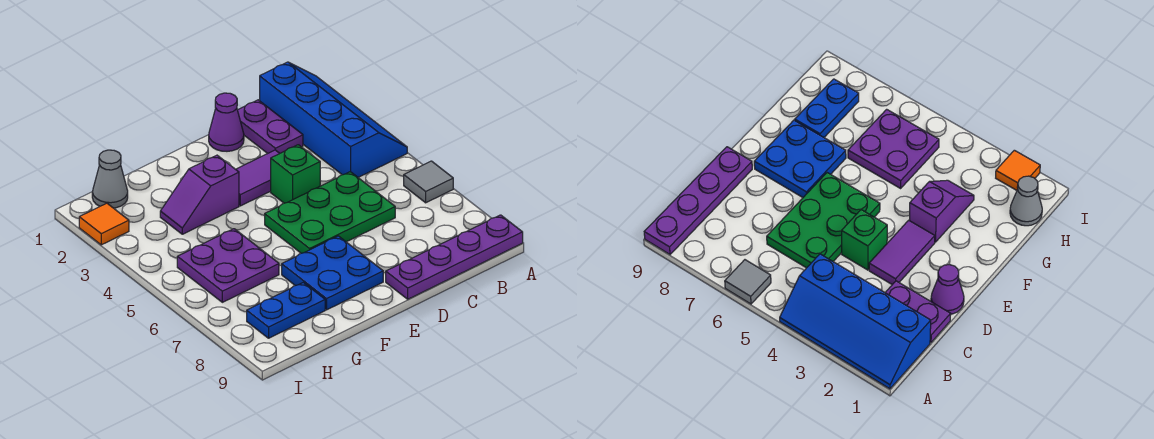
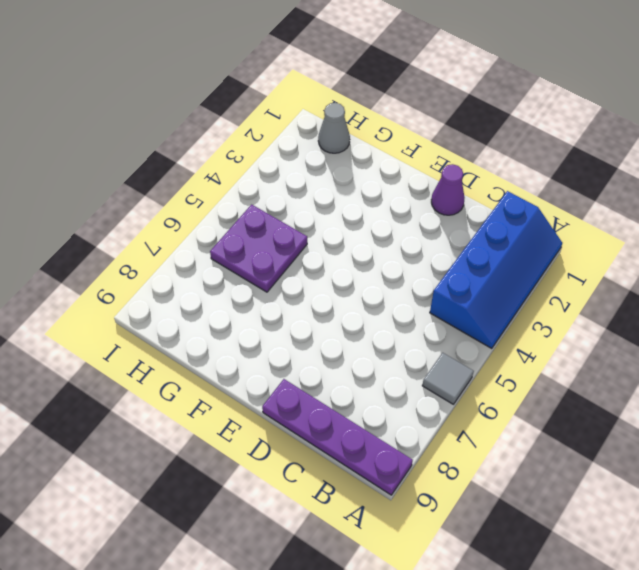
none -> purple 1x2 plate [238,100,303,154]
none -> green 2x3 plate [265,172,395,253]
none -> purple 1x2 tile [236,150,280,206]

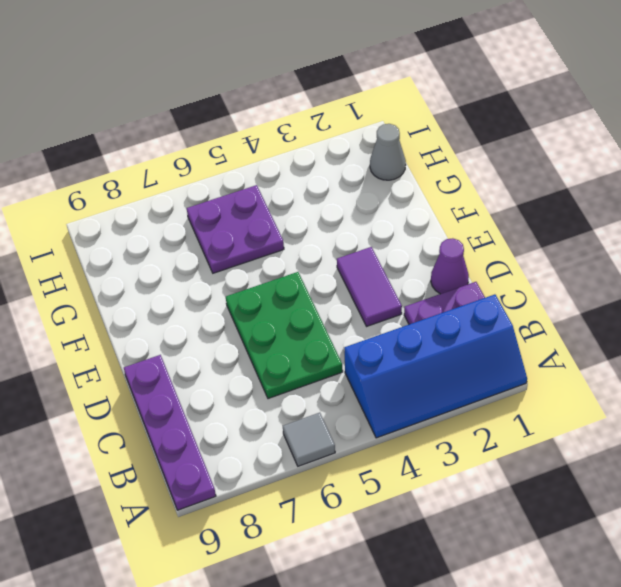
none -> green 1x1 brick [271,145,320,203]
none -> blue 2x2 plate [282,236,383,310]
none -> purple 1x2 slope [160,155,239,234]

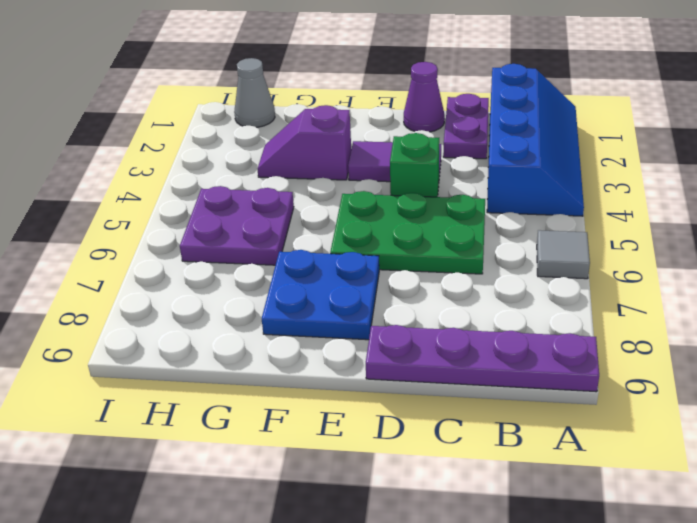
none -> blue 1x2 plate [247,282,325,338]
none -> orange 1x1 tile [79,203,129,245]

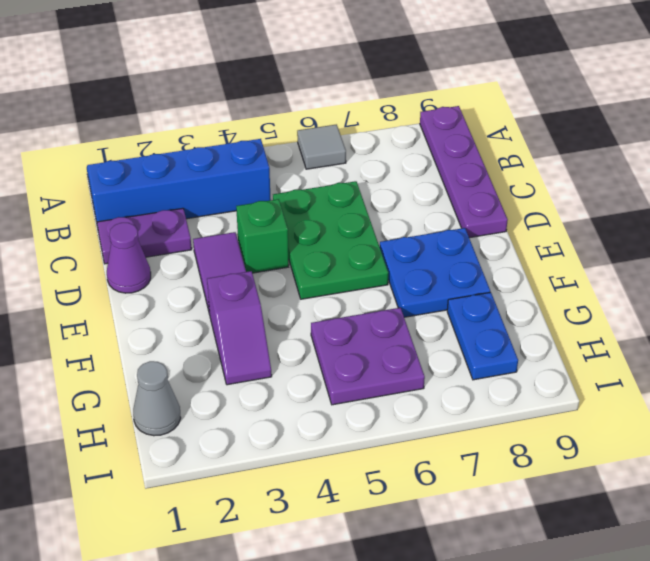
none -> orange 1x1 tile [79,203,129,245]

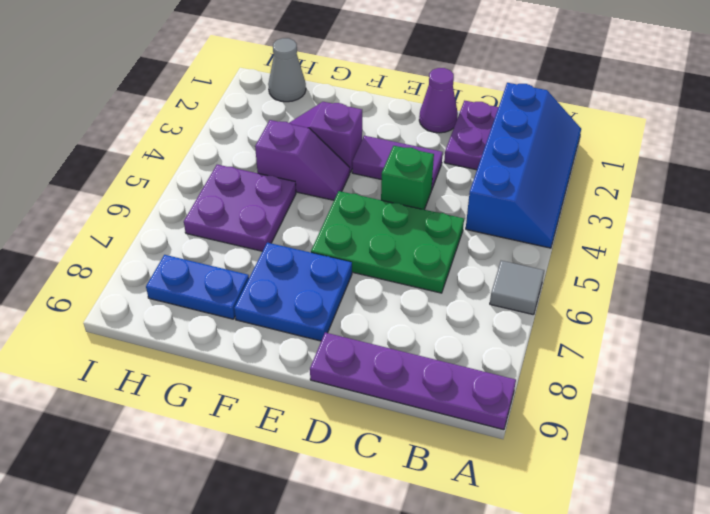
purple 1x2 slope [255,120,350,200] -> none
none -> orange 1x1 tile [79,203,129,245]

